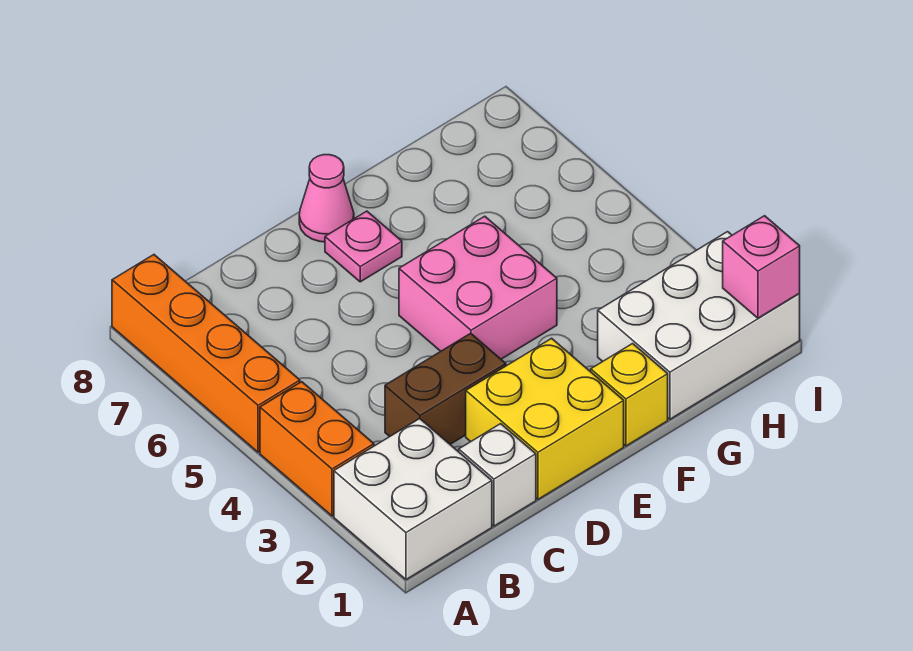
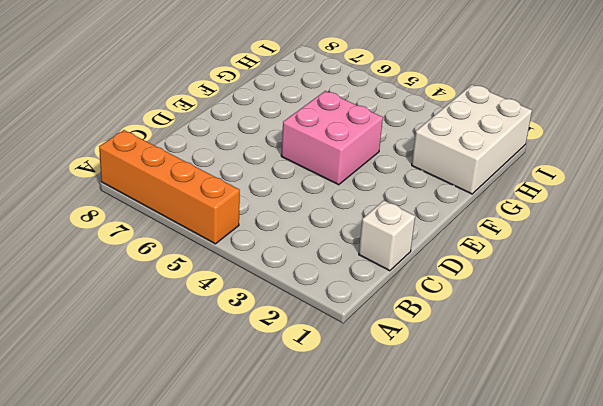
none -> white 2x2 brick [334,419,492,580]
none -> orange 1x2 brick [260,382,374,516]
none -> brown 1x2 brick [385,333,506,444]

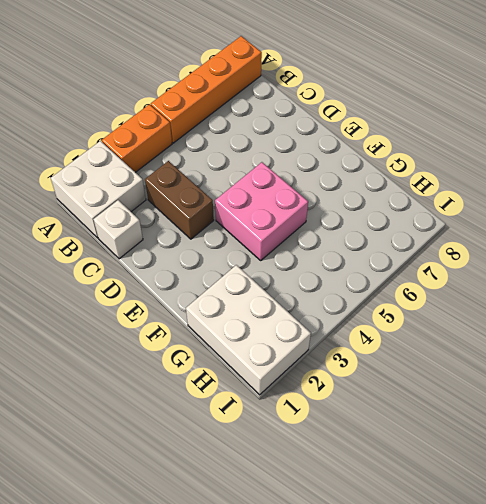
none -> yellow 2x2 brick [466,338,624,499]
none -> pink 1x1 plate [325,211,402,282]
none -> pink 1x1 cone [299,155,354,242]

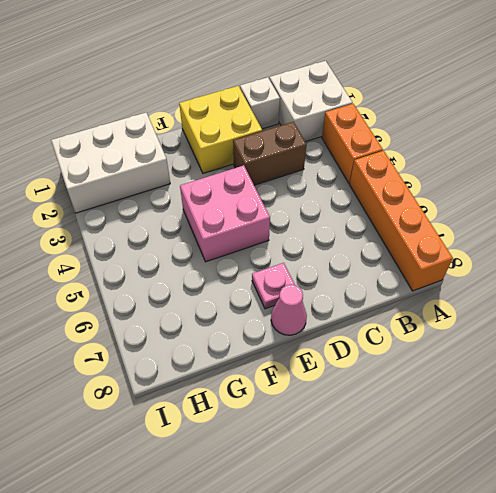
none -> yellow 1x1 brick [591,344,668,446]
none -> pink 1x1 brick [723,216,800,318]

